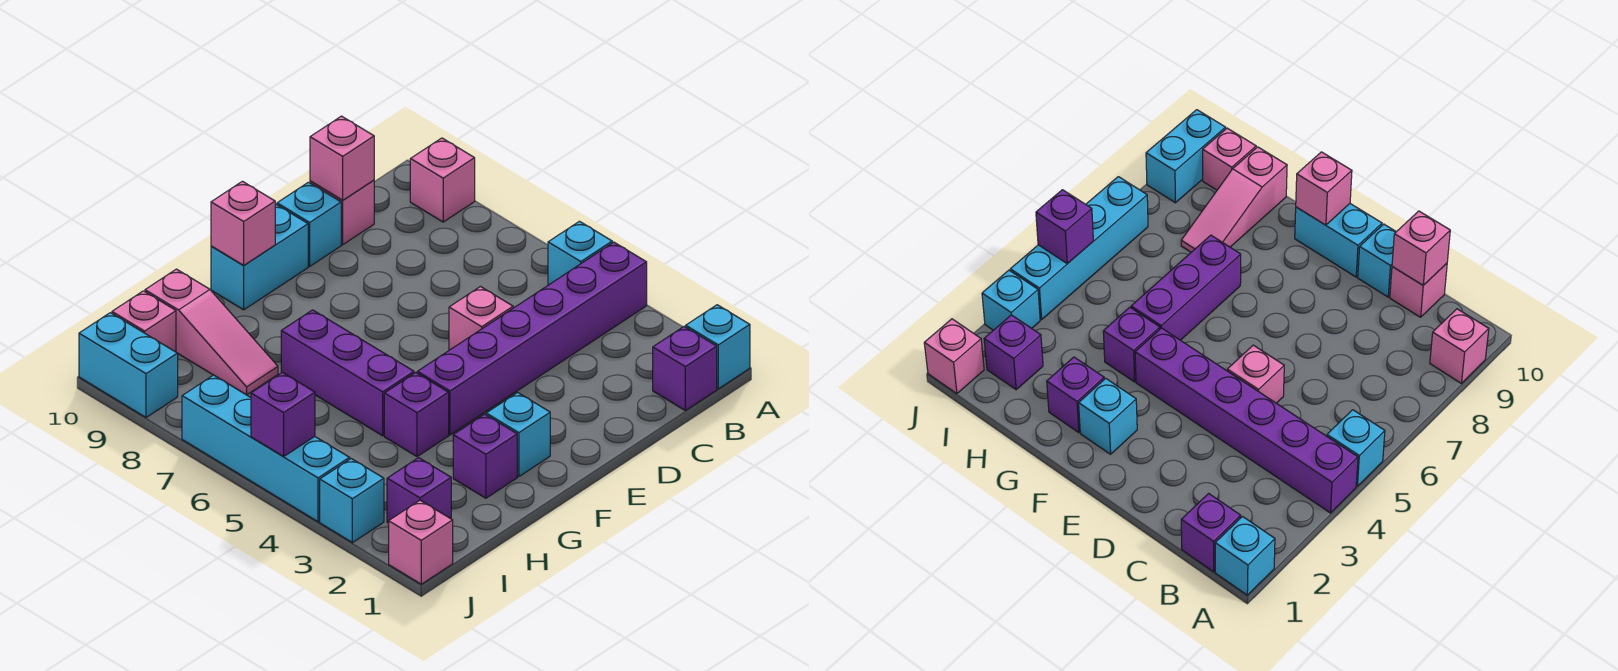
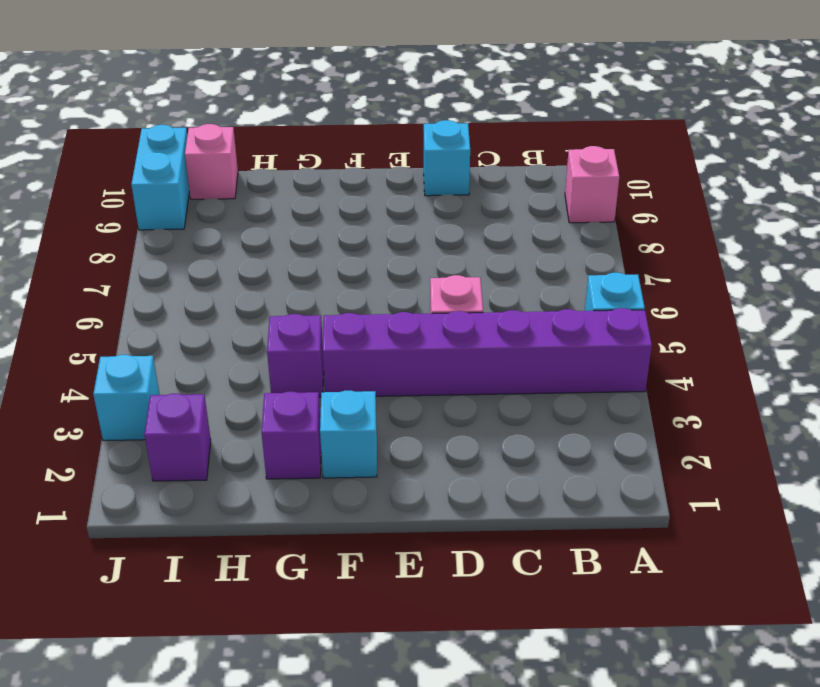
none -> cyan 1x1 brick [686,305,750,389]
none -> purple 1x1 brick [653,327,717,410]
none -> pink 1x1 brick [310,180,374,245]

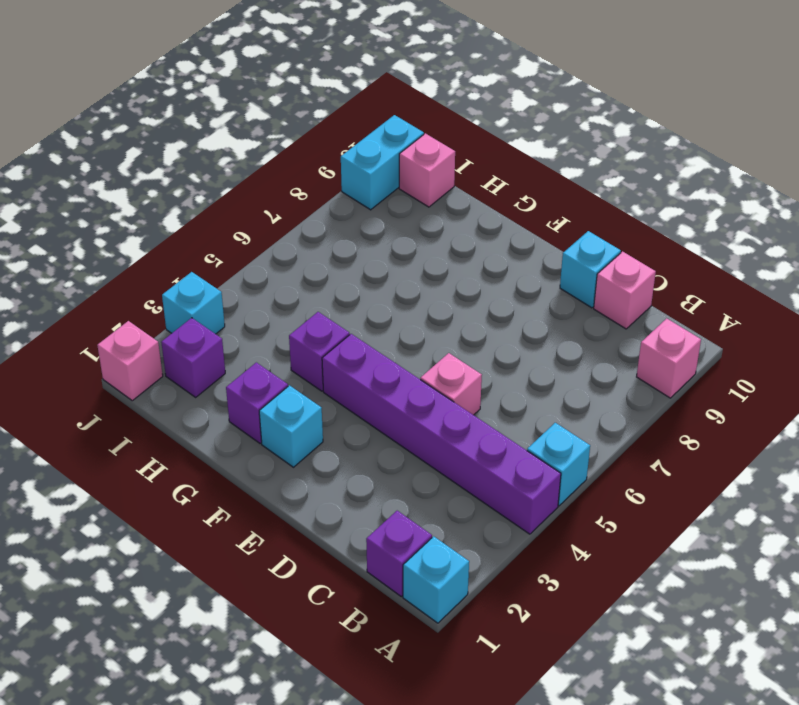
none -> cyan 1x2 brick [211,204,308,310]
none -> purple 1x3 brick [281,310,414,436]
none -> pink 1x3 slope [145,269,278,395]

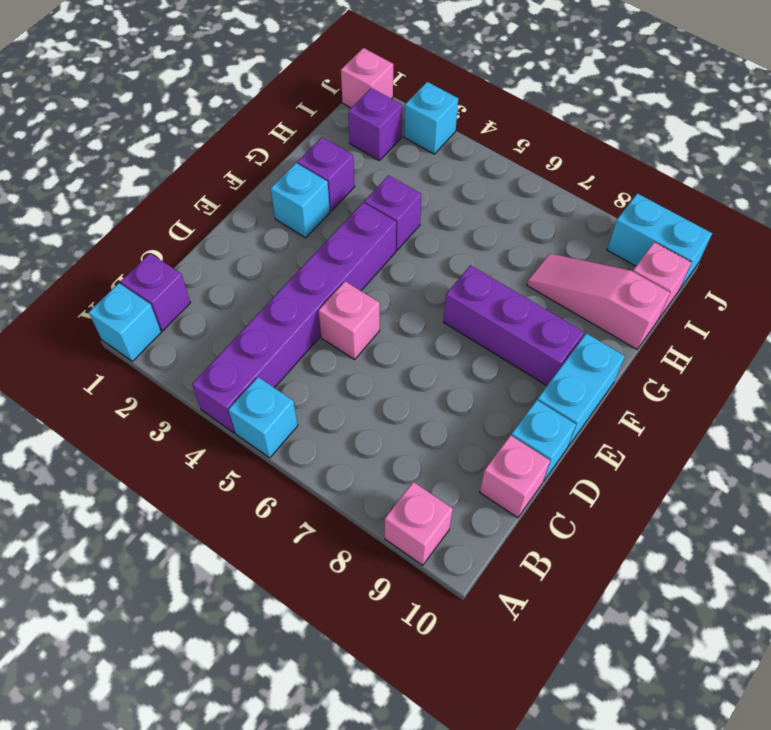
purple 1x3 brick [444,265,584,386] -> purple 1x3 brick moved to [281,310,414,436]
none -> cyan 1x4 brick [182,375,350,522]
none -> pink 1x1 brick [310,116,374,200]
none -> pink 1x1 brick [211,181,275,266]

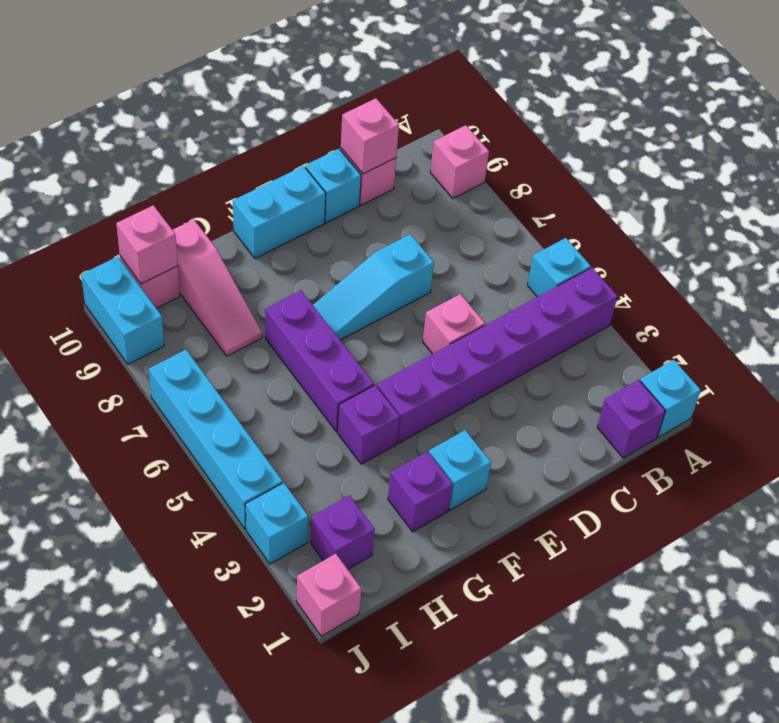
cyan 1x3 slope [313,234,434,340] -> none
pink 1x1 brick [116,205,178,284] -> pink 1x1 brick moved to [211,181,275,266]
none -> purple 1x1 brick [251,372,315,456]

